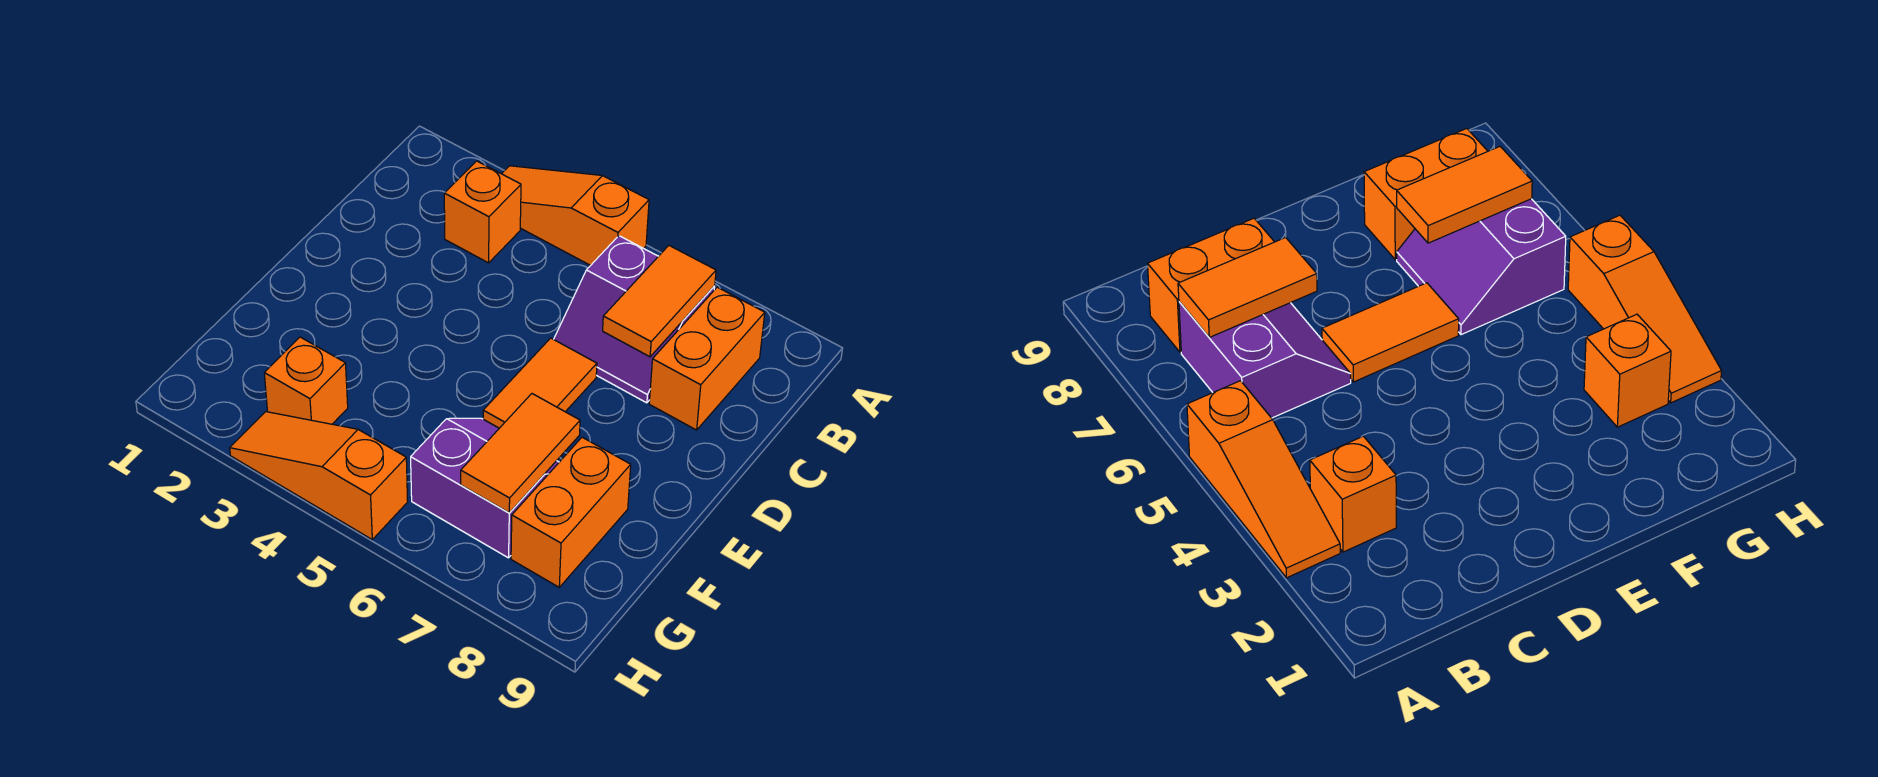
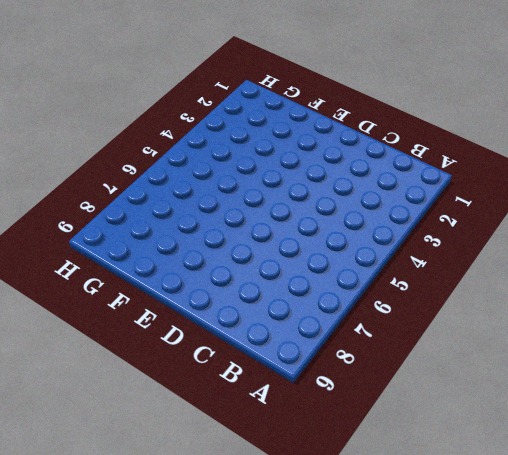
none -> orange 1x3 slope [502,166,649,266]
none -> orange 1x1 brick [444,161,521,263]

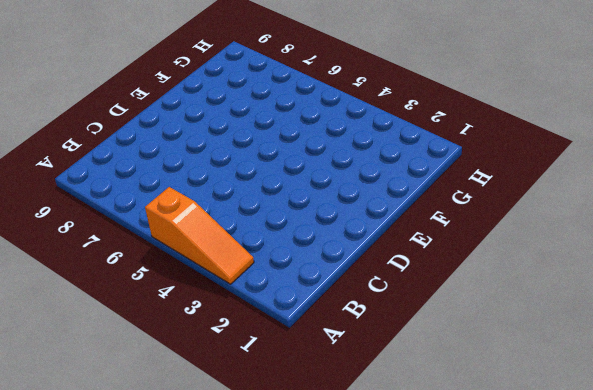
none -> orange 1x1 brick [444,161,521,263]
none -> purple 2x2 slope [554,236,715,403]

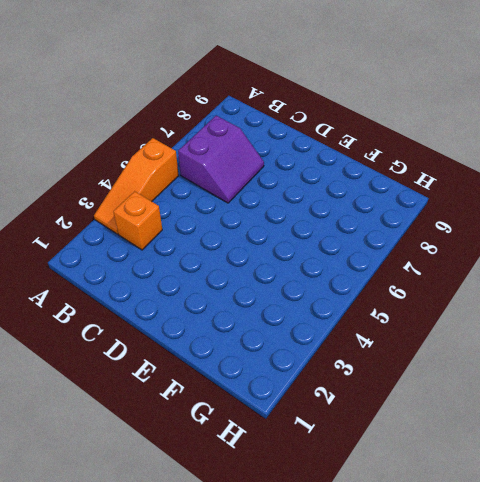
none -> orange 1x2 brick [649,287,765,430]
none -> orange 1x2 tile [483,338,597,428]

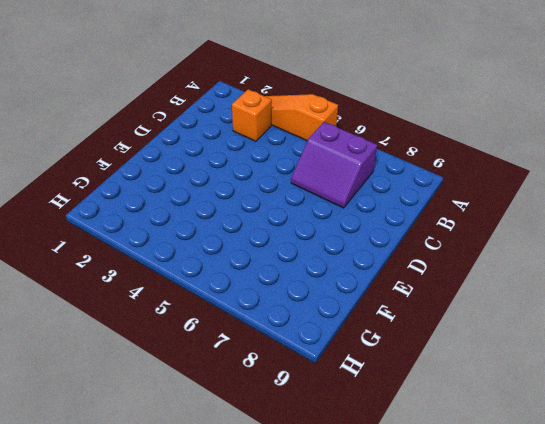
none -> orange 1x2 brick [649,287,765,430]
none -> orange 1x2 tile [483,338,597,428]

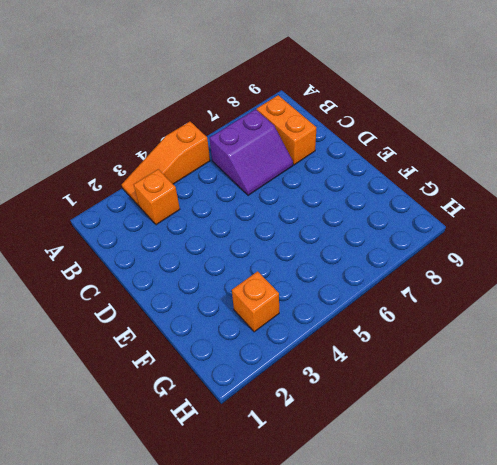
none -> orange 1x2 tile [483,338,597,428]
none -> purple 2x2 slope [411,418,559,558]

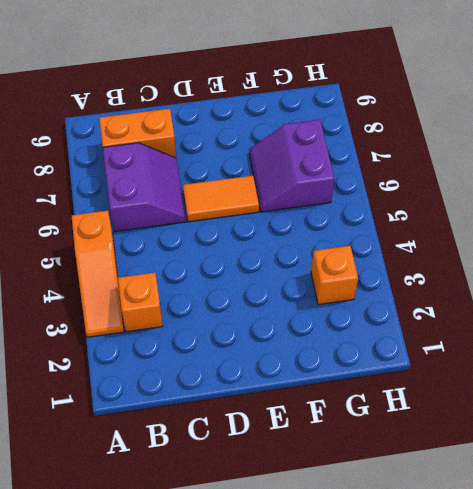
none -> orange 1x2 brick [511,437,631,587]
none -> orange 1x3 slope [230,412,408,539]

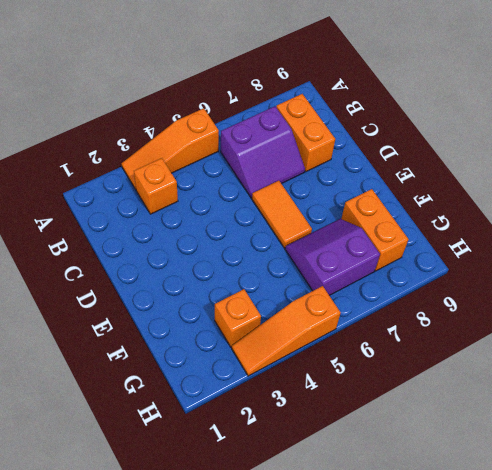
none -> orange 1x2 tile [603,246,716,357]
none -> orange 1x2 tile [461,394,580,513]

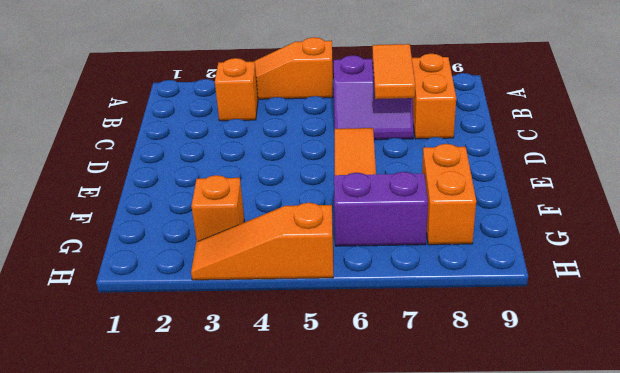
none -> orange 1x2 tile [461,394,580,513]

